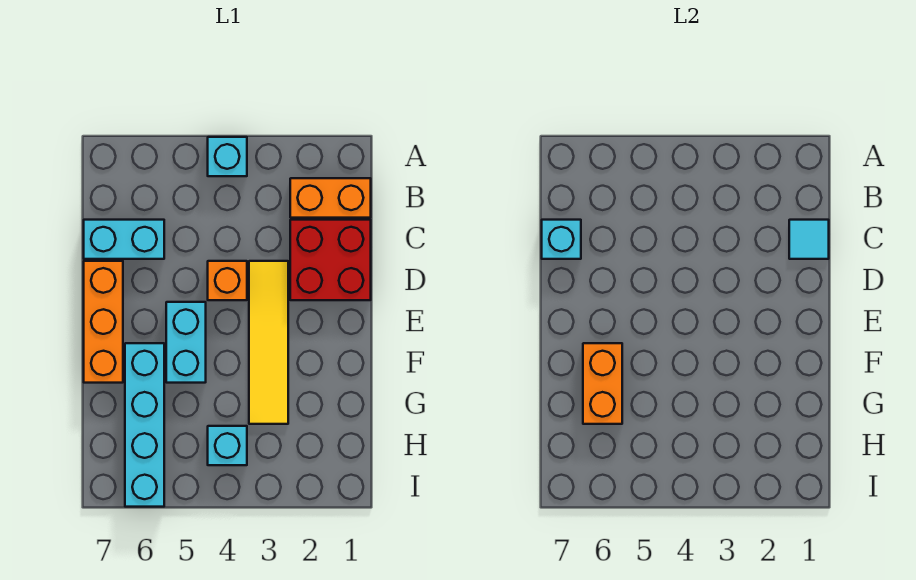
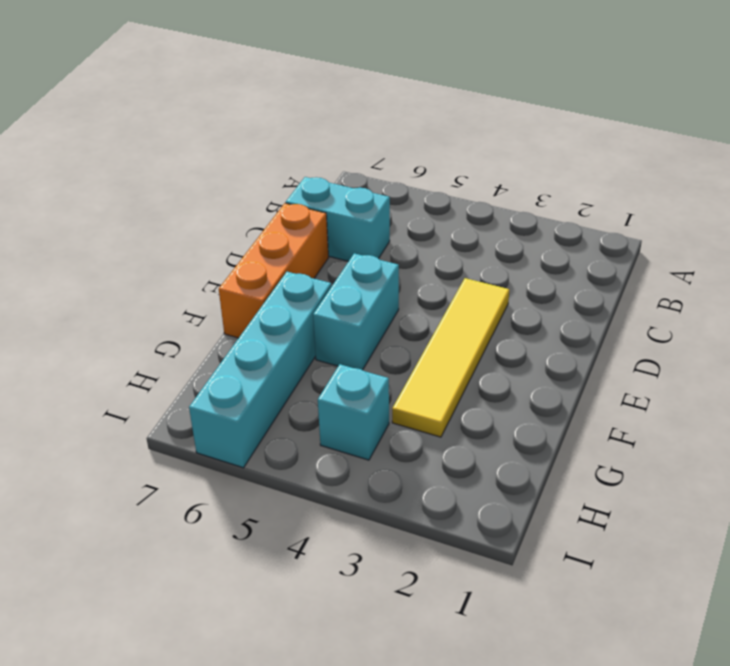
none -> cyan 1x1 brick [208,137,247,176]
none -> orange 1x2 brick [290,178,371,218]
none -> red 2x2 brick [290,220,371,300]

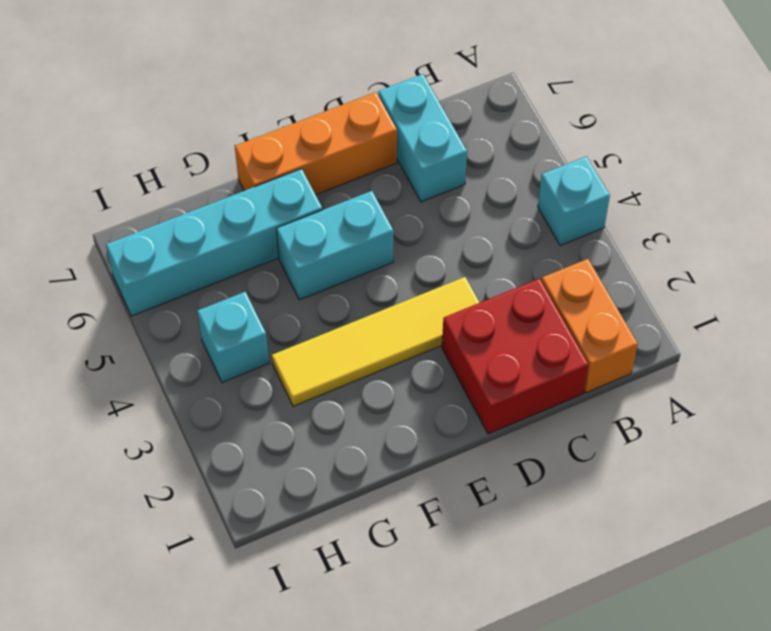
none -> orange 1x1 brick [208,261,247,300]
none -> cyan 1x1 tile [789,220,829,259]
none -> cyan 1x1 brick [542,220,581,259]

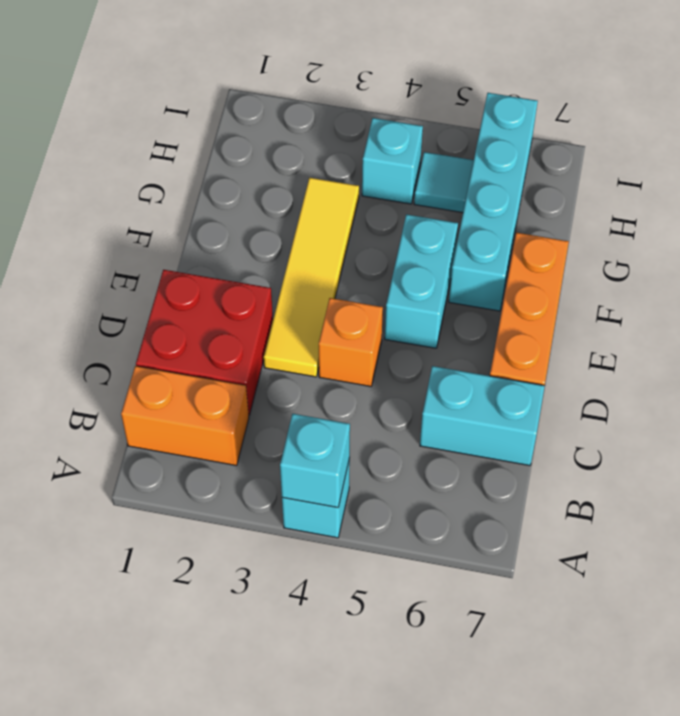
cyan 1x1 brick [280,414,350,508] -> cyan 1x1 brick moved to [542,220,581,259]
cyan 1x1 tile [414,152,474,213] -> cyan 1x1 tile moved to [789,220,829,259]
none -> orange 1x2 brick [583,343,622,424]

